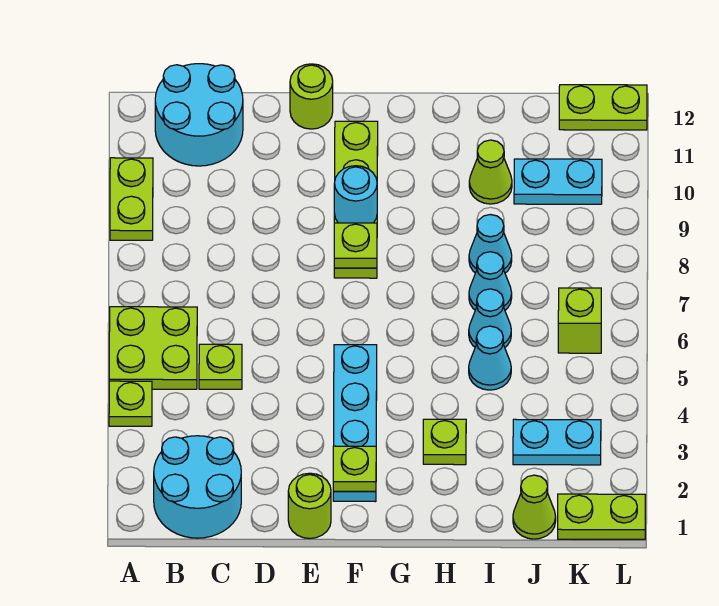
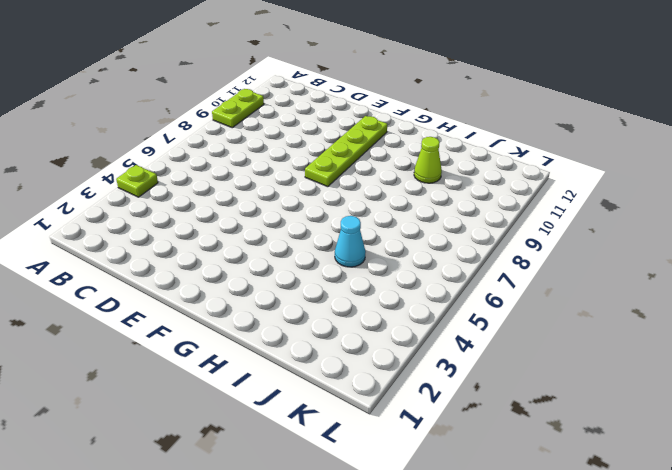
none -> lime 2x2 plate [109,307,197,389]
none -> cyan 2x2 round brick [154,436,241,538]
none -> cyan 2x2 round brick [155,64,243,166]

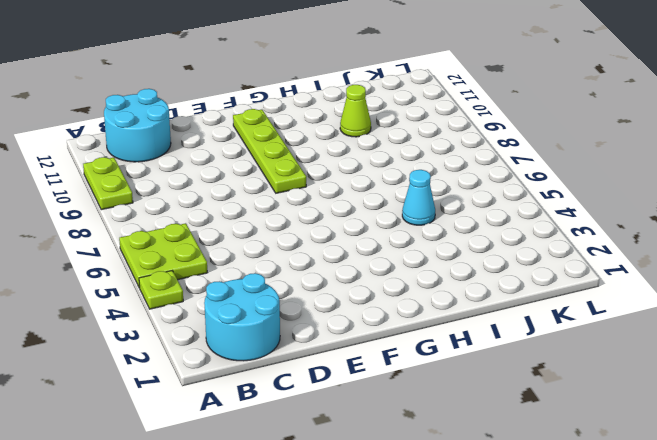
none -> lime 1x1 plate [199,344,242,389]
none -> lime 1x1 round brick [288,473,331,539]
none -> lime 1x1 round brick [290,64,333,129]

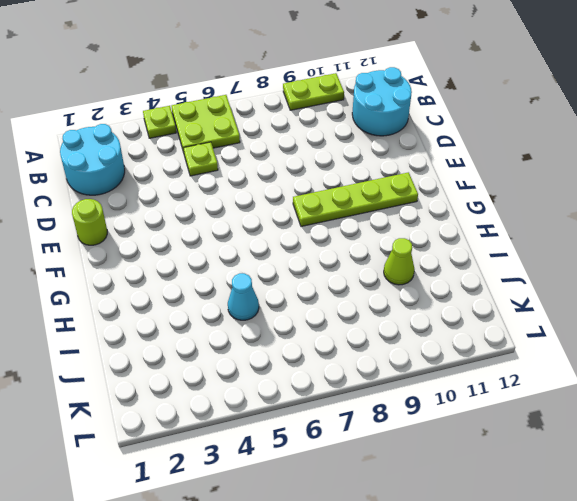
none -> lime 1x1 round brick [290,64,333,129]
none -> cyan 1x4 plate [333,345,377,502]
none -> lime 1x1 plate [423,419,466,465]

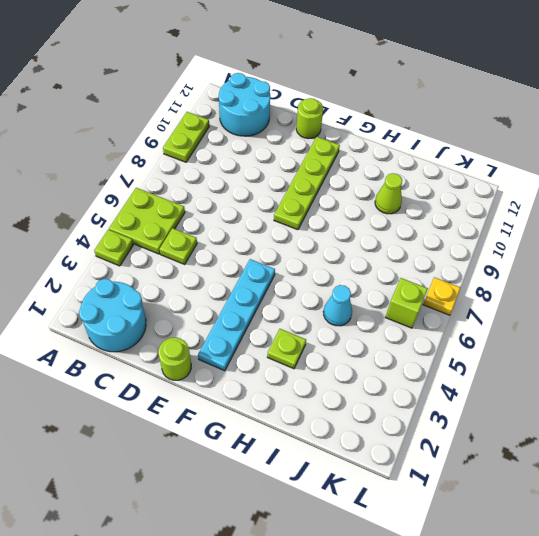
yellow 1x1 plate [423,277,460,315] -> none
none -> cyan 1x1 cone [469,289,511,347]
none -> cyan 1x1 cone [469,252,512,310]
none -> cyan 1x1 cone [469,215,512,273]

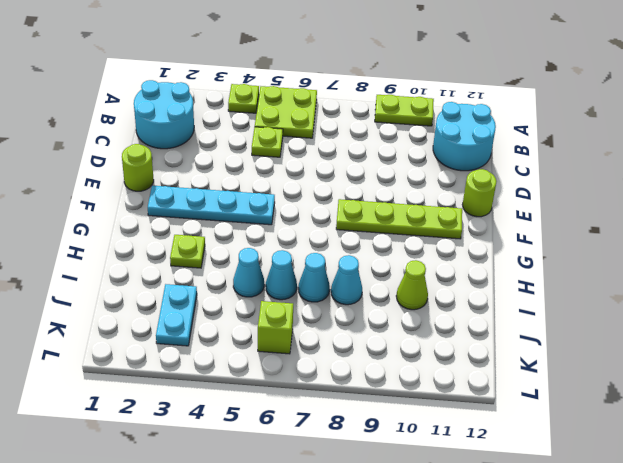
none -> lime 1x1 cone [513,475,556,539]
none -> cyan 1x2 plate [514,159,602,204]
none -> lime 1x2 plate [558,494,645,539]

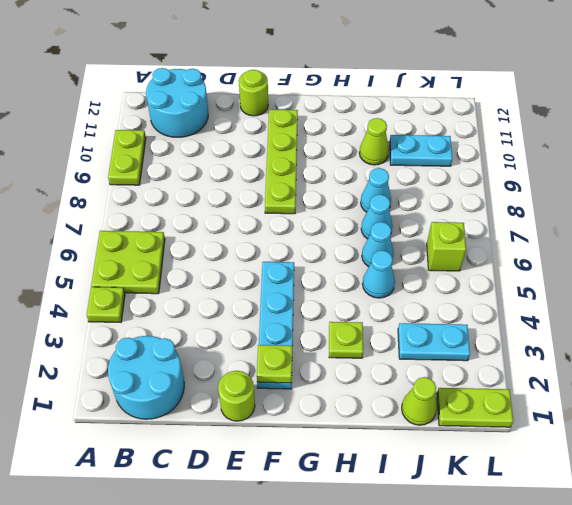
none -> lime 1x1 plate [199,344,242,389]
none -> lime 1x2 plate [559,85,647,130]
none -> lime 1x1 plate [334,223,377,268]

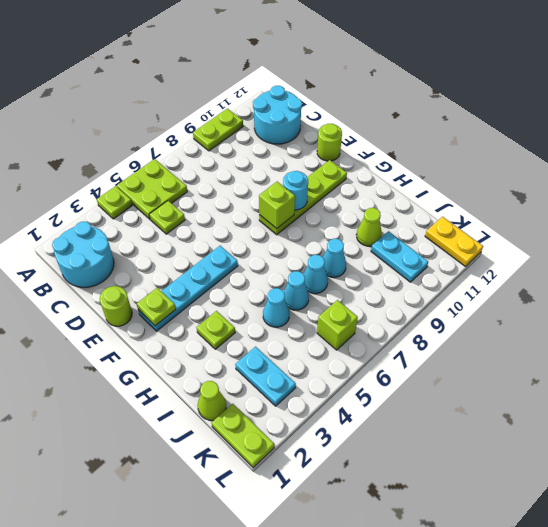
lime 1x1 brick [259,182,295,229] -> lime 1x1 plate [334,223,377,268]
yellow 1x2 plate [425,217,483,266] -> lime 1x2 plate [559,85,647,130]

